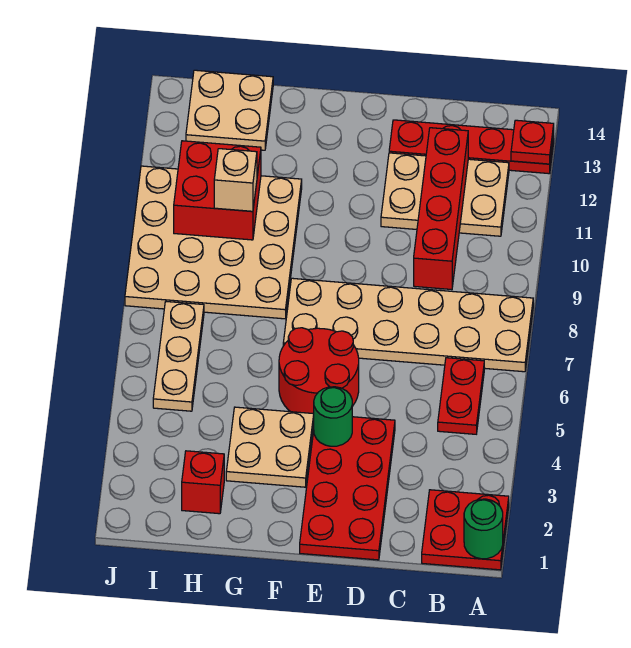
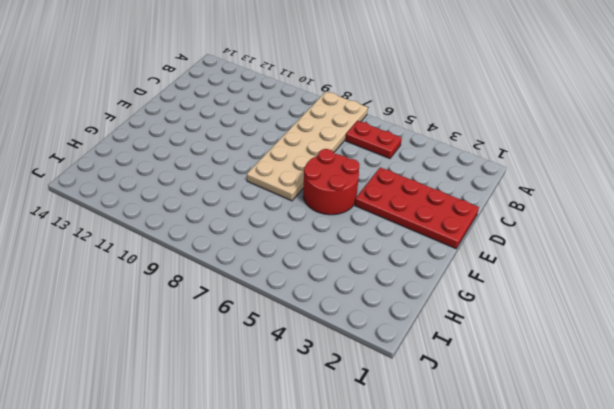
none -> red 2x2 plate [422,490,509,570]
none -> red 1x4 plate [389,120,554,174]
none -> tan 2x3 plate [381,153,509,236]

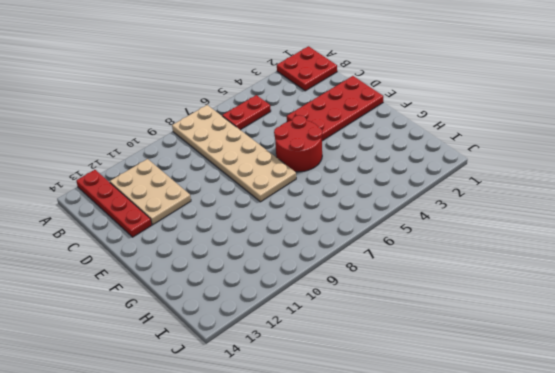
none -> tan 2x2 plate [226,407,314,487]
none -> tan 4x4 plate [125,166,302,319]
none -> red 1x1 brick [182,451,224,514]

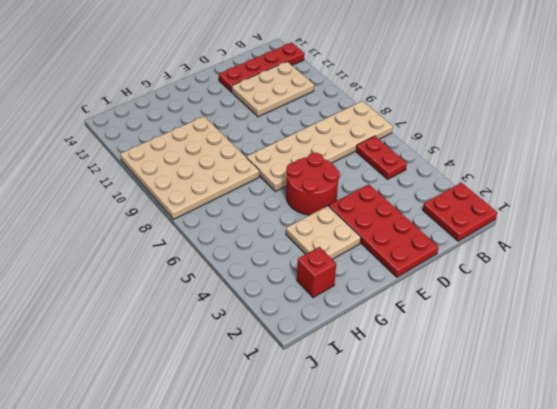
none -> tan 2x2 plate [186,70,273,150]
none -> tan 1x3 plate [153,302,204,411]
none -> green 1x1 round brick [464,499,503,559]

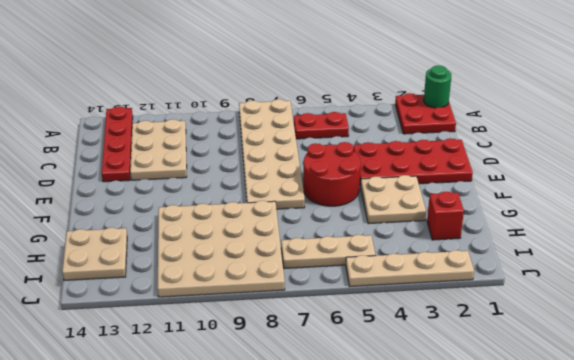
tan 1x4 plate [346,250,474,286] -> none
none -> red 1x1 plate [511,120,554,164]
none -> red 1x4 brick [414,128,468,290]
none -> green 1x1 round brick [314,387,352,446]

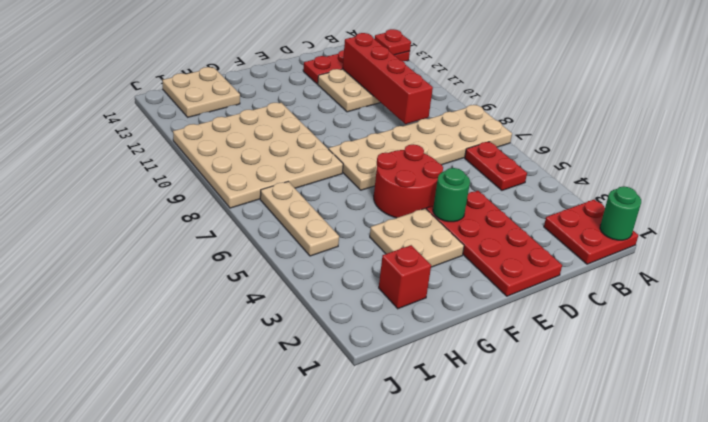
none -> red 2x2 brick [174,141,261,240]
none -> tan 1x1 brick [214,149,257,211]

